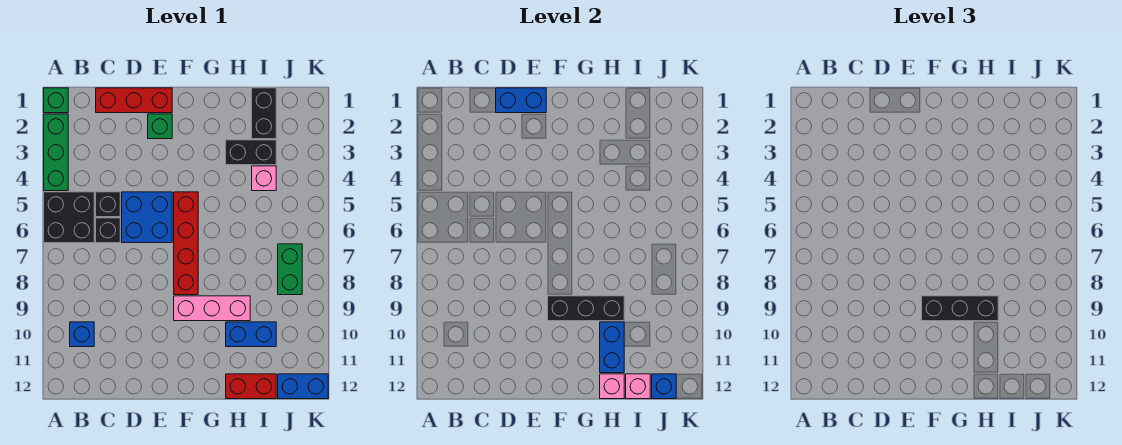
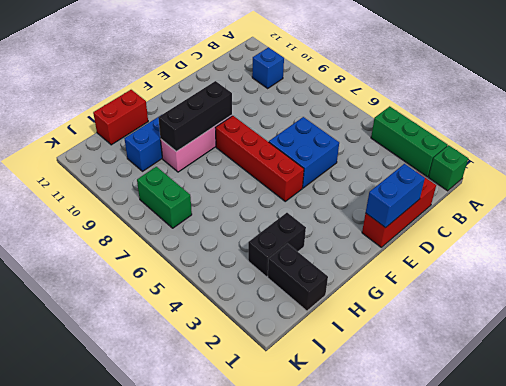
none -> black 2x2 brick [44,192,94,243]
none -> black 1x1 brick [96,192,120,217]
none -> black 1x1 brick [96,218,120,243]

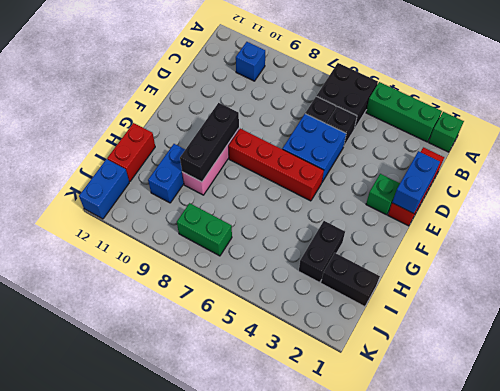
none -> pink 1x1 brick [252,166,276,191]
none -> blue 1x2 brick [600,322,624,373]
none -> pink 1x1 brick [600,374,624,399]

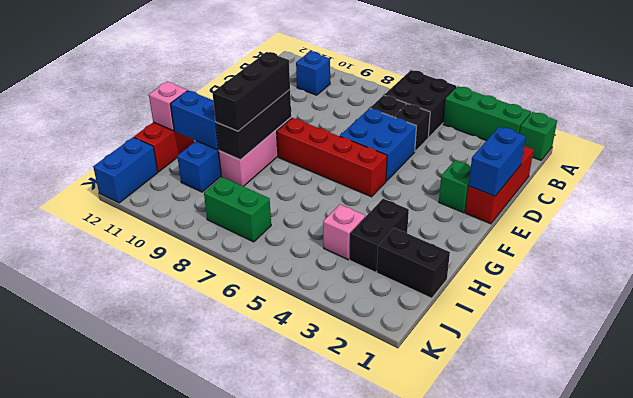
none -> pink 1x1 brick [626,374,650,399]
none -> blue 1x1 brick [652,374,676,399]

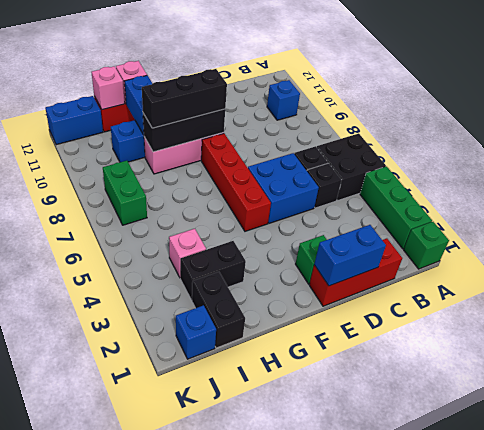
blue 1x1 brick [176,305,216,359] -> blue 1x1 brick moved to [652,374,676,399]

